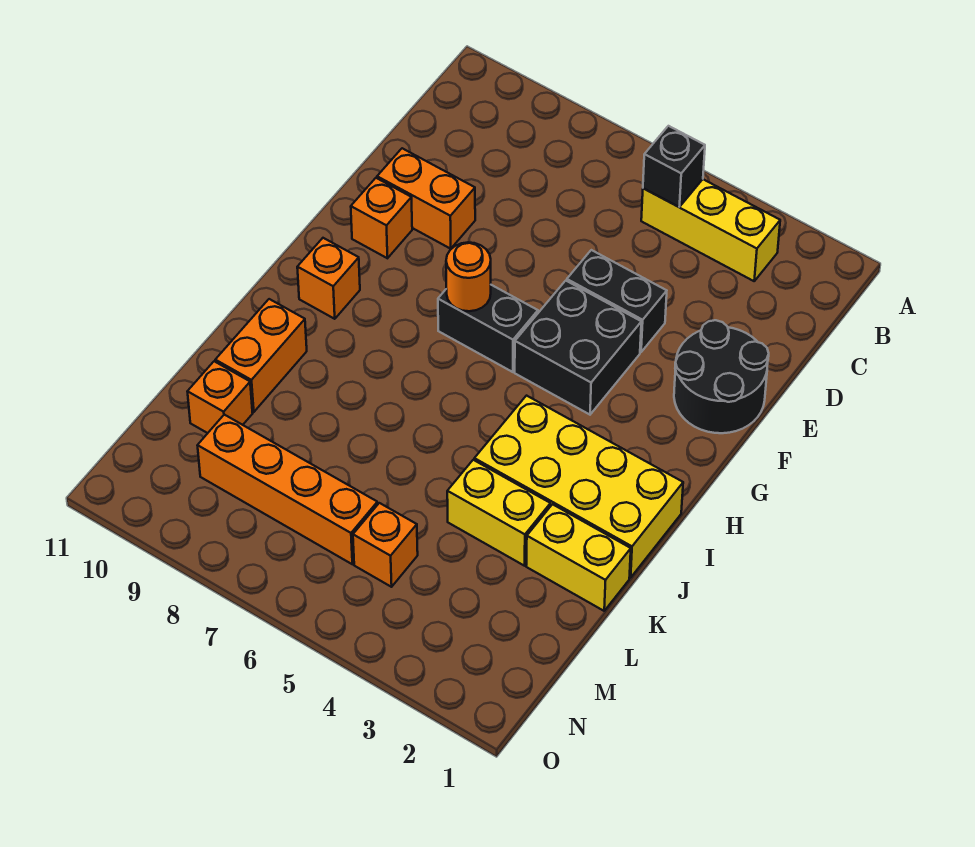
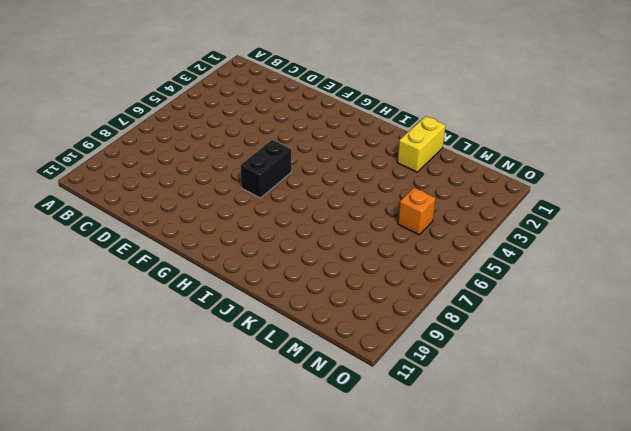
none -> yellow 1x3 brick [641,179,780,281]
none -> black 2x2 round brick [674,320,769,433]
none -> black 1x2 brick [567,250,667,352]

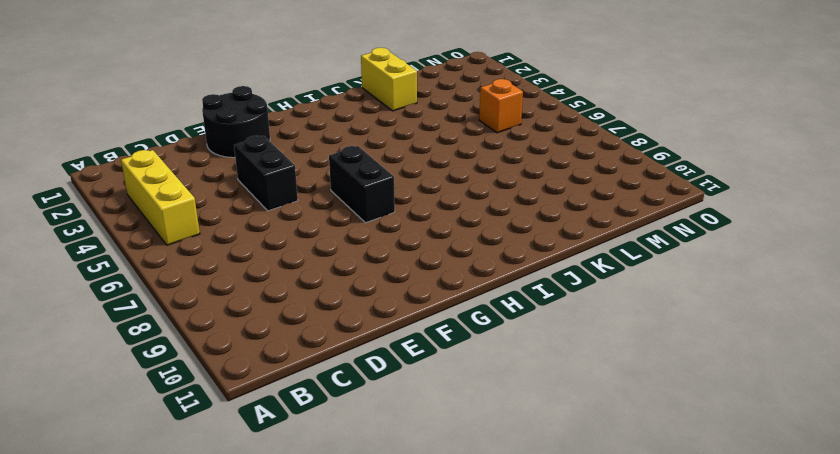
none -> orange 1x2 brick [377,148,475,249]
none -> black 2x2 brick [515,281,641,415]
none -> orange 1x1 brick [351,178,412,258]

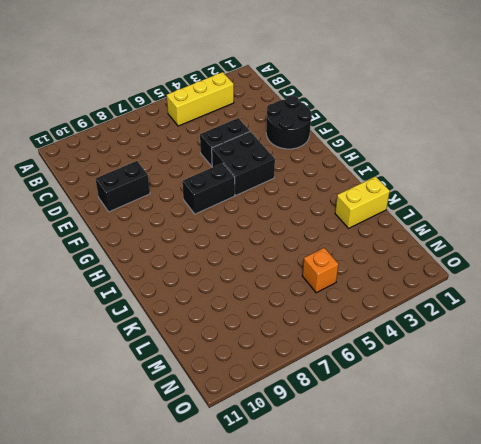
black 1x2 brick [96,161,150,212] -> orange 1x2 brick [377,148,475,249]
none -> orange 1x1 brick [351,178,412,258]
none -> orange 1x1 brick [297,238,360,319]
none -> yellow 2x4 brick [474,396,683,578]

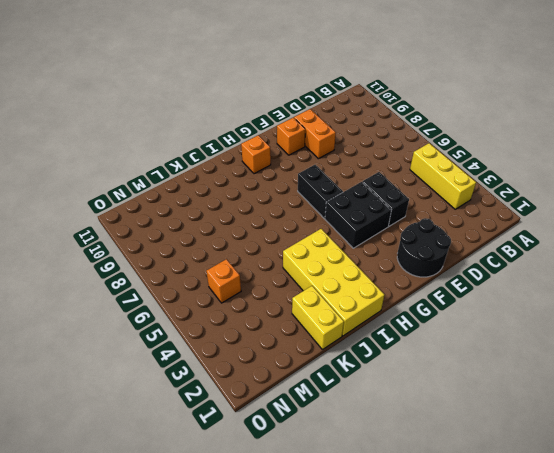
none -> orange 1x2 brick [215,299,307,412]
none -> yellow 1x2 brick [447,460,550,566]
none -> orange 1x1 brick [187,361,253,433]

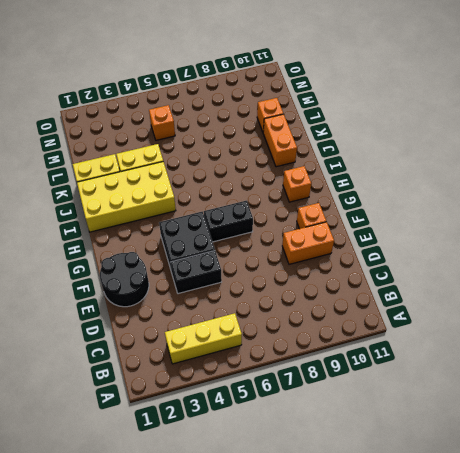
none -> orange 1x4 brick [197,415,378,564]
none -> black 1x1 brick [643,126,705,207]
none -> orange 1x1 round brick [446,242,491,311]

